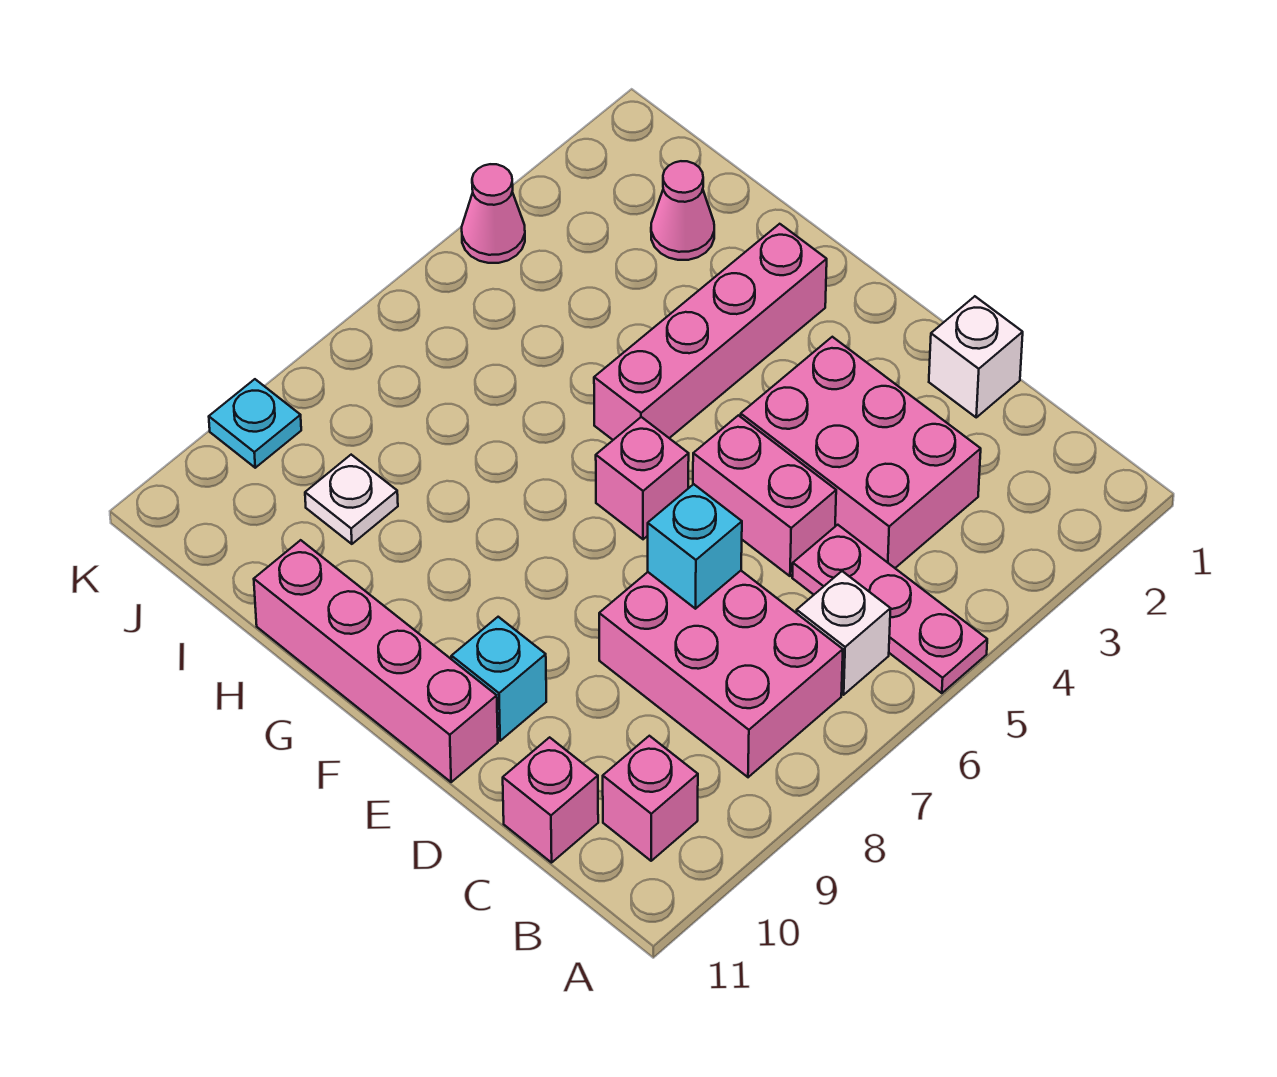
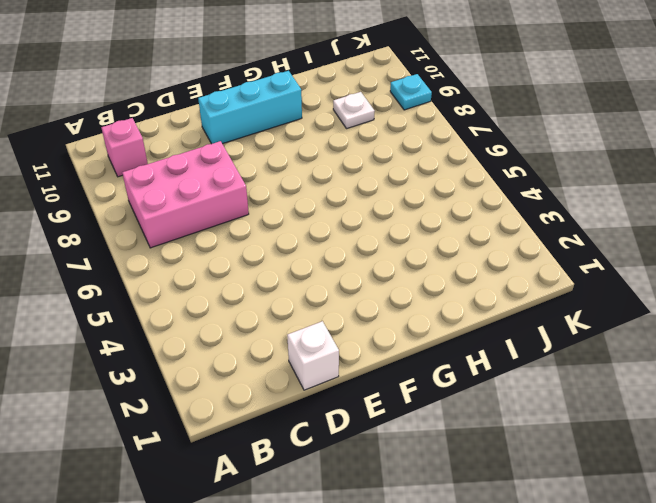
cyan 1x3 brick [198,71,302,144] -> cyan 1x1 brick [451,617,546,741]
none -> pink 1x3 plate [792,525,987,693]
none -> white 1x1 brick [797,571,891,695]
none -> pink 2x3 brick [741,337,981,568]

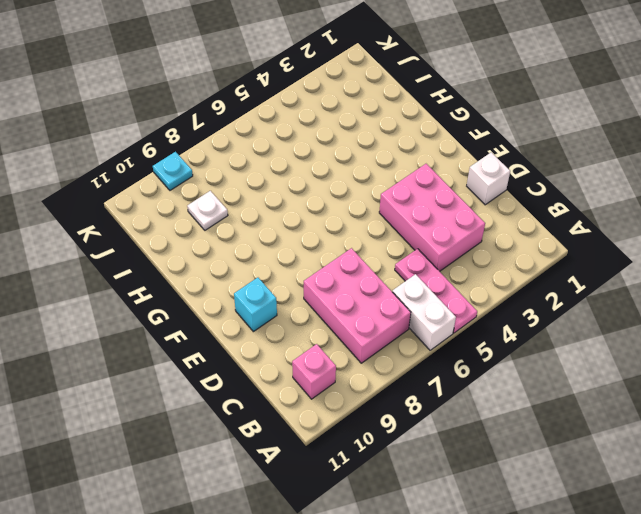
white 1x2 brick [392,274,456,350] -> white 1x1 brick [797,571,891,695]
none -> pink 1x1 brick [503,737,598,863]
none -> pink 1x2 brick [693,415,836,576]
none -> pink 1x4 brick [254,540,498,782]

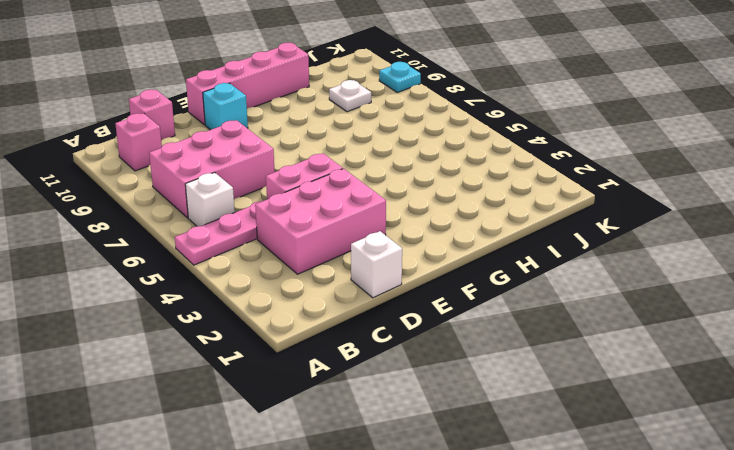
none -> pink 1x1 brick [596,417,689,539]
none -> pink 1x4 brick [594,224,827,440]
none -> pink 1x1 cone [651,161,714,260]

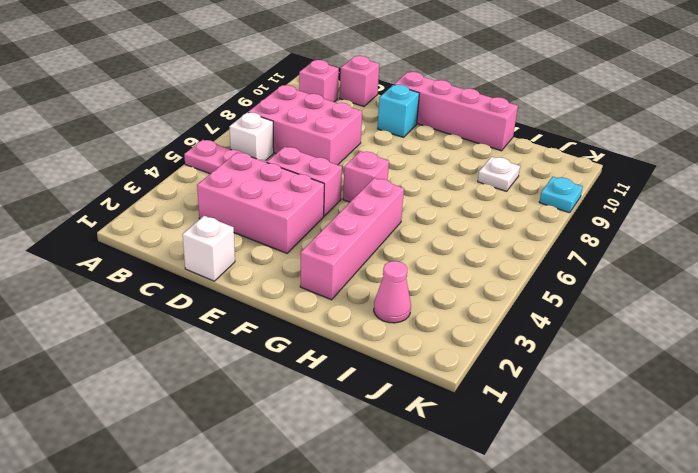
none -> pink 1x1 cone [462,164,525,263]
none -> cyan 1x1 brick [648,484,742,609]

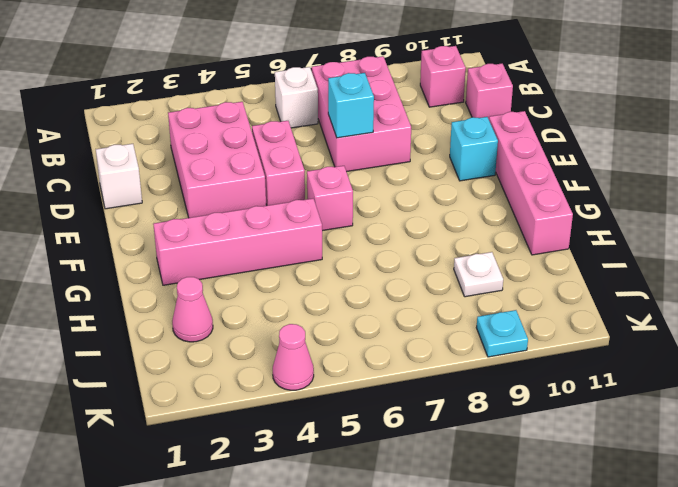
none -> pink 1x3 plate [792,525,987,693]

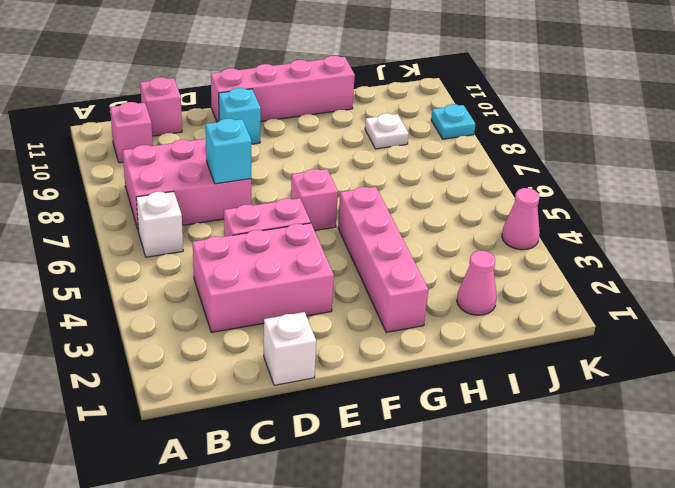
none -> pink 1x3 plate [792,525,987,693]

